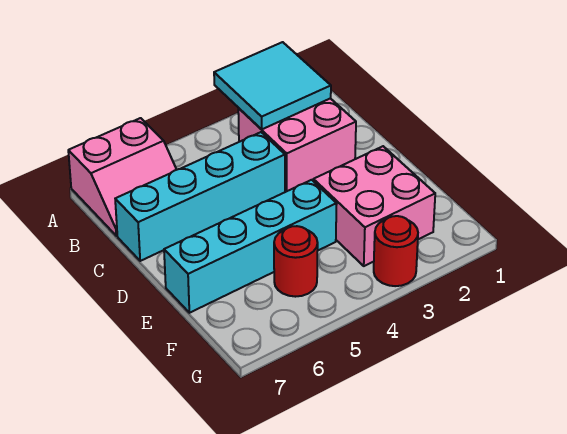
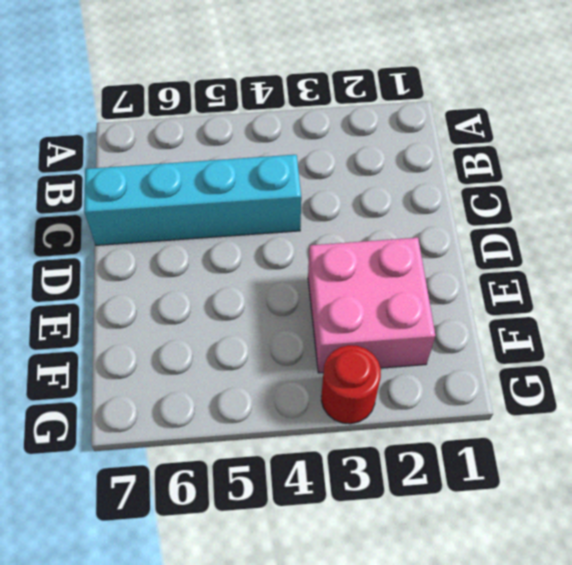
none -> pink 2x2 slope [68,118,177,236]
none -> pink 2x2 brick [238,98,356,192]

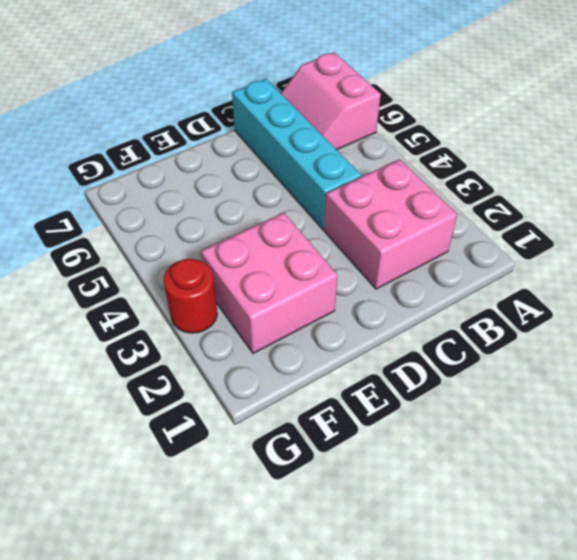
none -> cyan 1x4 brick [164,180,337,313]
none -> red 1x1 round brick [274,226,318,297]

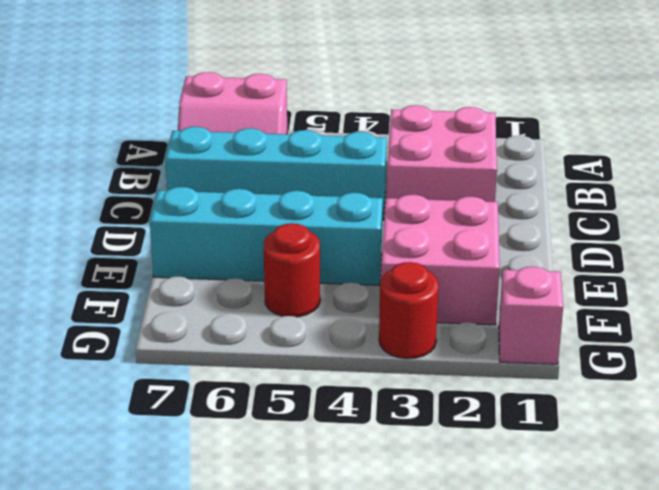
pink 1x1 brick [499,266,563,364] -> none
none -> cyan 2x2 tile [214,42,331,129]

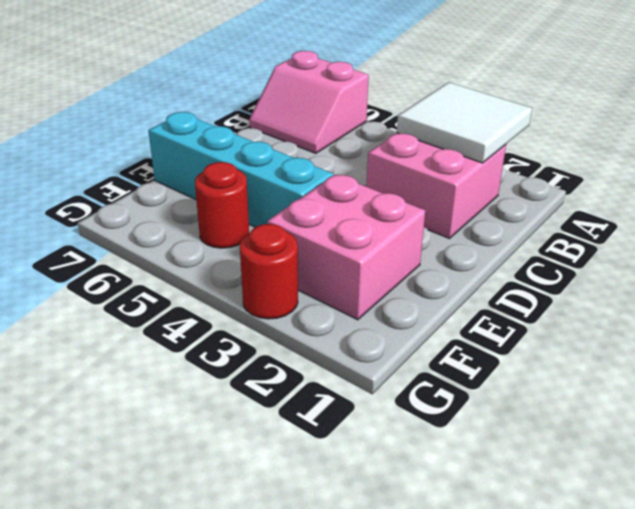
white 2x2 tile [397,82,532,163] -> cyan 2x2 tile [214,42,331,129]
none -> cyan 1x4 brick [115,132,285,261]

